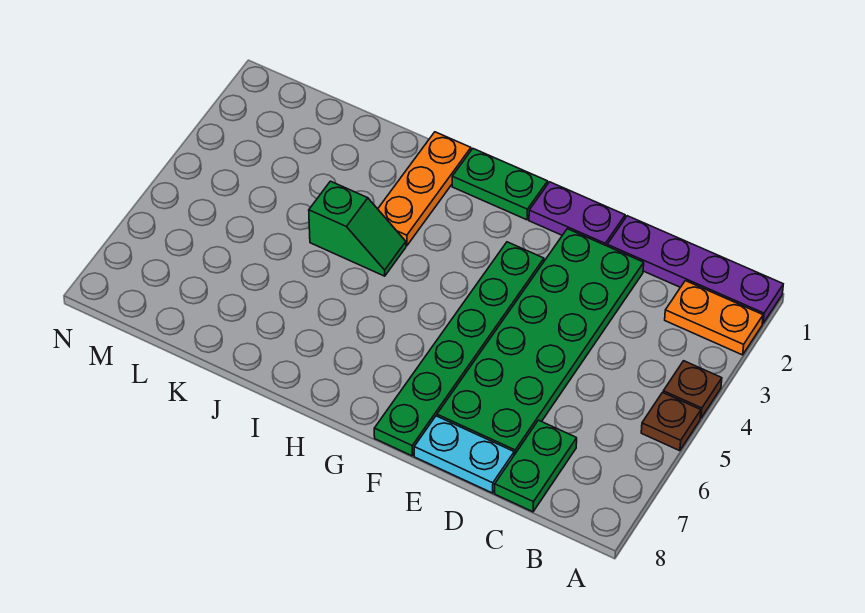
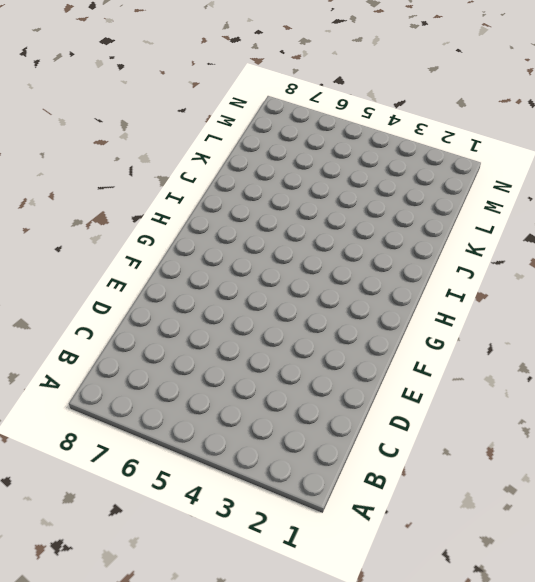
none -> purple 1x4 plate [607,216,783,324]
none -> orange 1x2 plate [665,281,763,355]
none -> brown 1x1 plate [663,361,722,418]

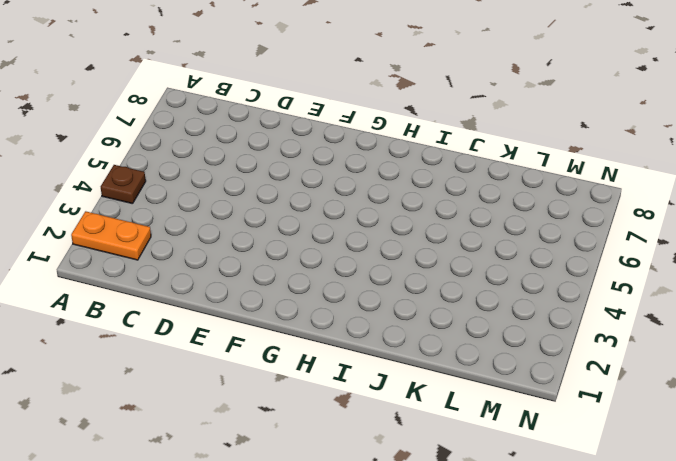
none -> purple 1x4 plate [607,216,783,324]
none -> brown 1x1 plate [641,393,701,451]
none -> green 1x2 plate [495,420,577,512]

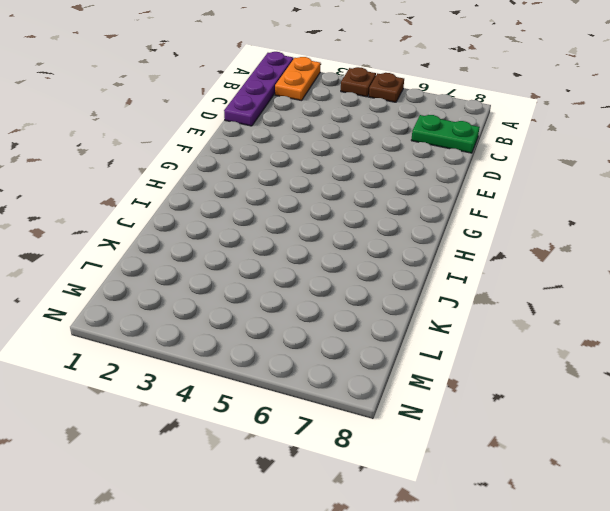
none -> green 2x6 plate [437,229,644,455]
none -> cyan 1x2 plate [414,416,514,493]
none -> purple 1x2 plate [529,182,625,246]

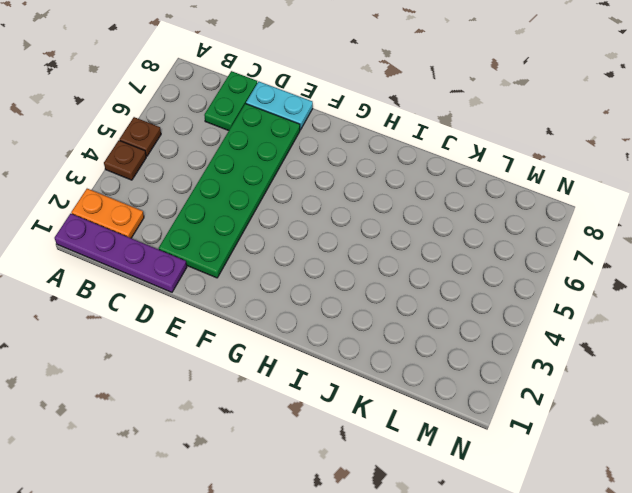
none -> purple 1x2 plate [529,182,625,246]
none -> green 1x6 plate [374,242,544,456]
none -> green 1x2 plate [452,149,548,220]

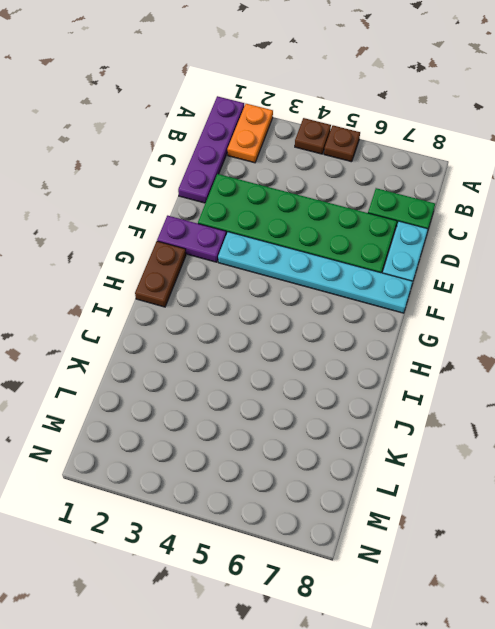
purple 1x2 plate [157,216,226,262] -> purple 1x2 plate turned to [529,182,625,246]
cyan 1x6 plate [218,232,413,313] -> green 1x6 plate [374,242,544,456]
brown 1x2 plate [135,241,186,307] -> green 1x2 plate [452,149,548,220]
none -> orange 1x3 plate [378,132,471,246]
none -> green 1x2 slope [309,181,406,276]

